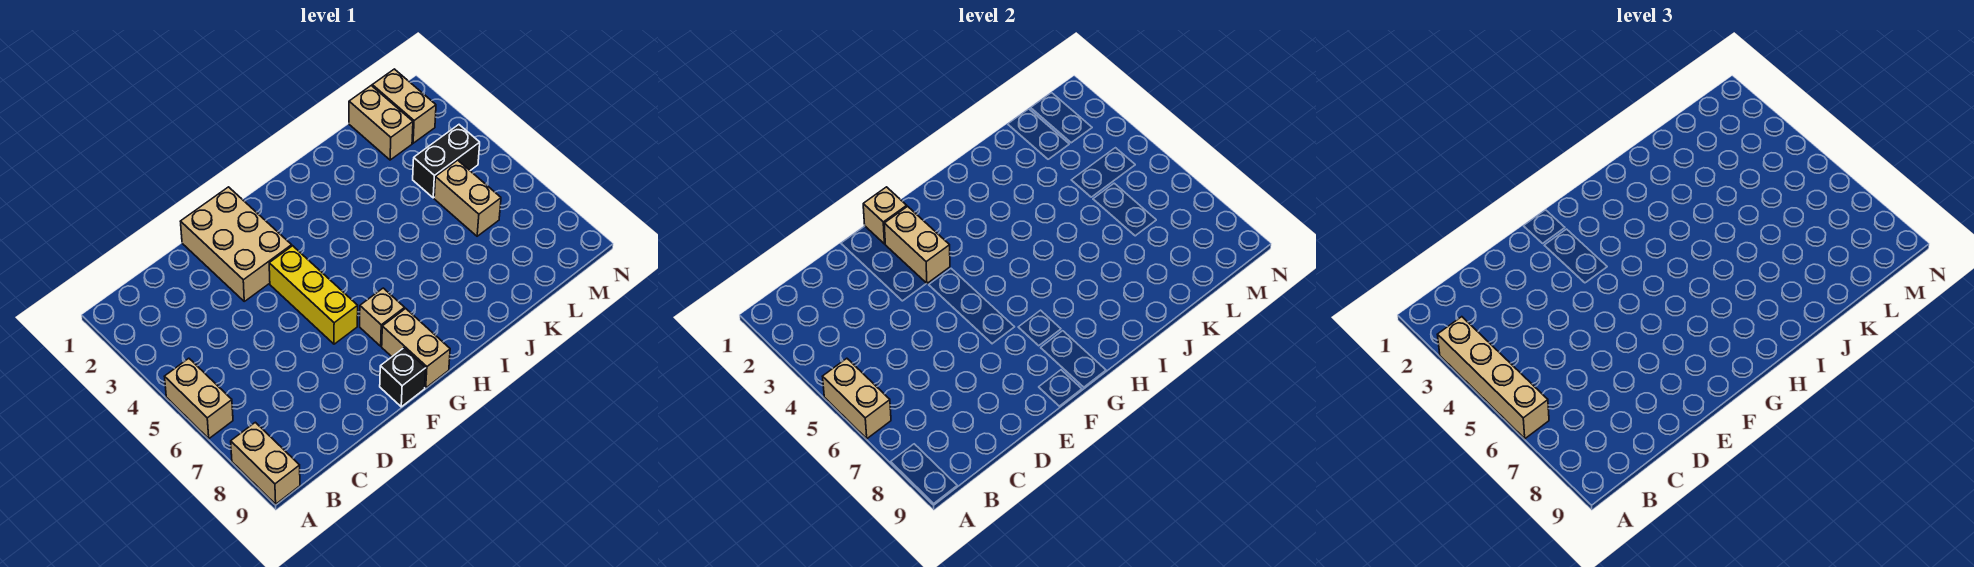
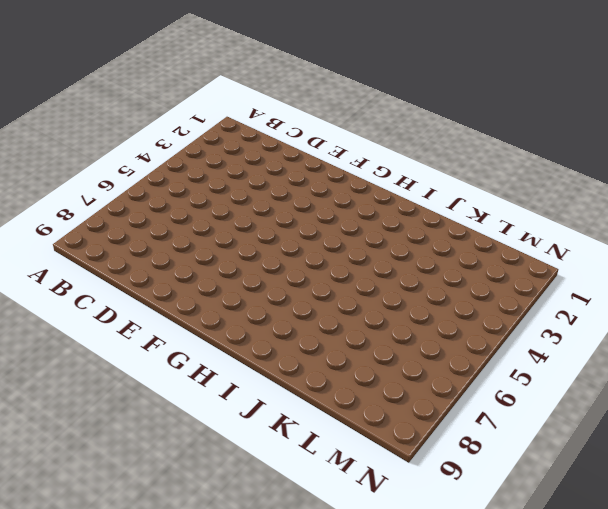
none -> tan 1x2 brick [165,358,233,439]
none -> tan 1x2 brick [231,422,300,504]
none -> tan 2x3 brick [180,187,292,301]

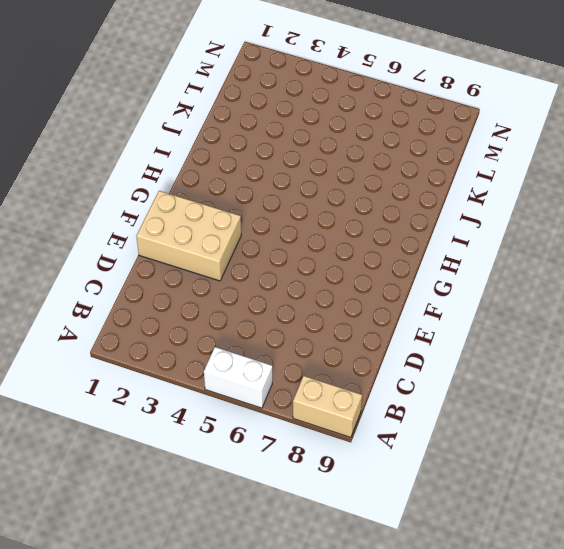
white 1x2 brick [204,347,272,408] -> tan 1x2 brick [165,358,233,439]
none -> yellow 1x3 brick [269,246,358,344]
none -> black 1x1 brick [380,348,426,407]
none -> tan 1x1 brick [360,288,405,346]

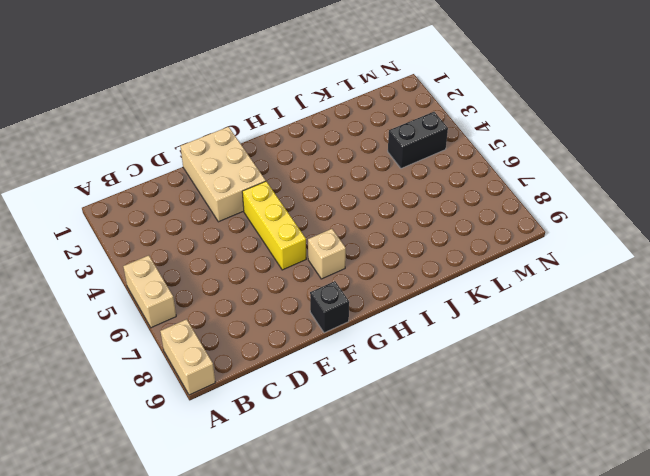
none -> tan 1x2 brick [382,308,450,388]
none -> tan 1x2 brick [349,86,413,160]
none -> tan 1x2 brick [434,160,501,236]

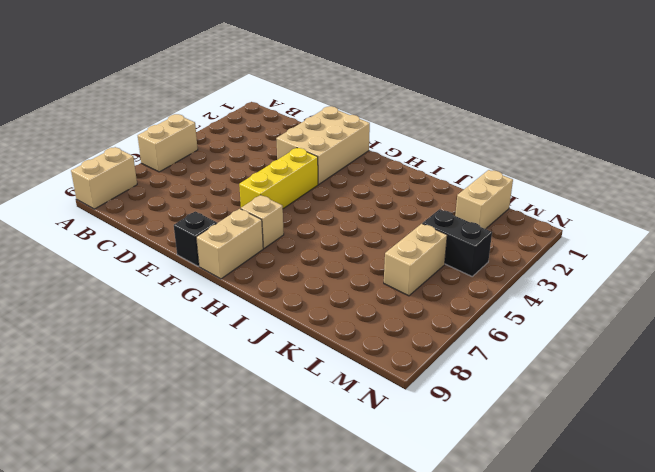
none -> tan 1x2 brick [372,69,436,143]
none -> tan 1x2 brick [823,358,891,439]
none -> tan 1x1 brick [863,187,907,244]

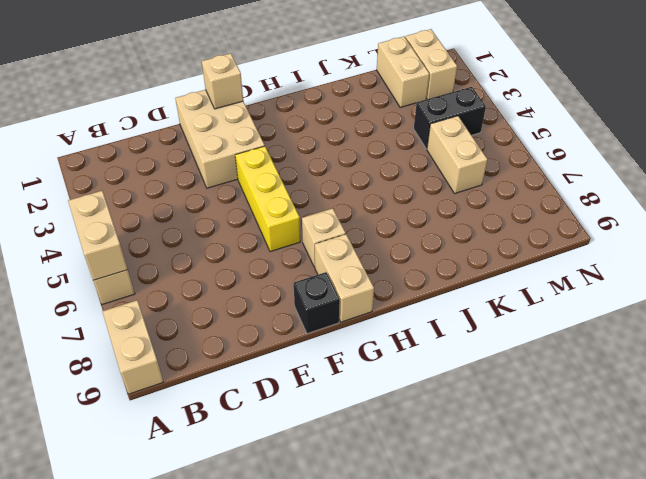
none -> tan 1x2 brick [884,206,950,284]
none -> tan 1x4 brick [1437,317,1549,439]

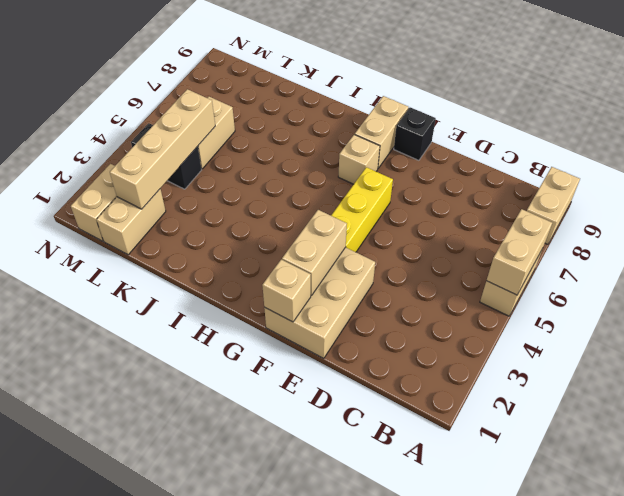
tan 1x4 brick [110,89,215,209] -> tan 1x4 brick moved to [1437,317,1549,439]

